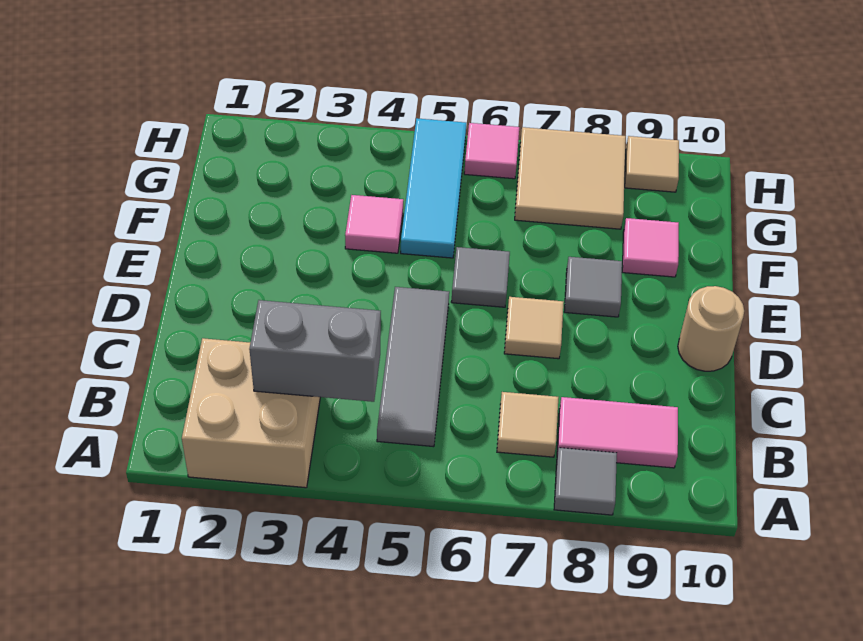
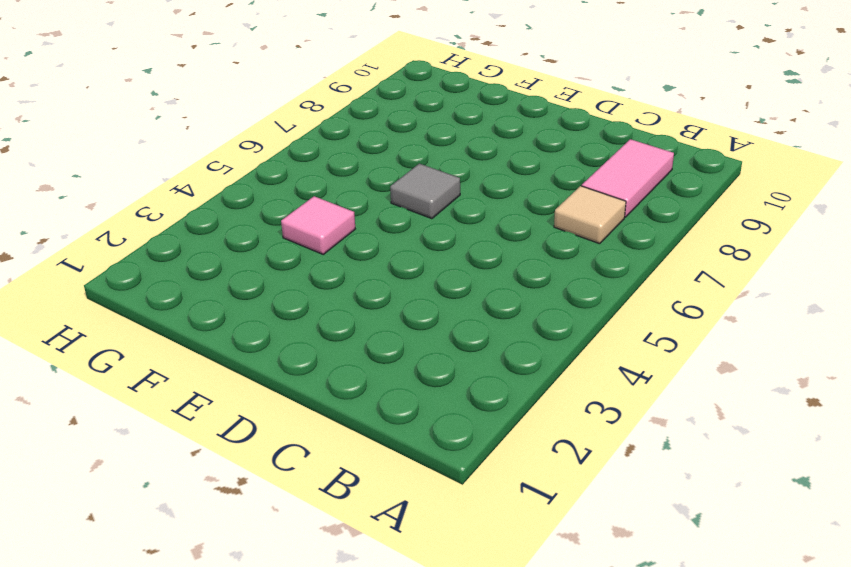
none -> tan 2x2 brick [182,338,320,488]
none -> grey 1x1 tile [554,448,617,515]
none -> grey 1x3 tile [377,287,449,447]

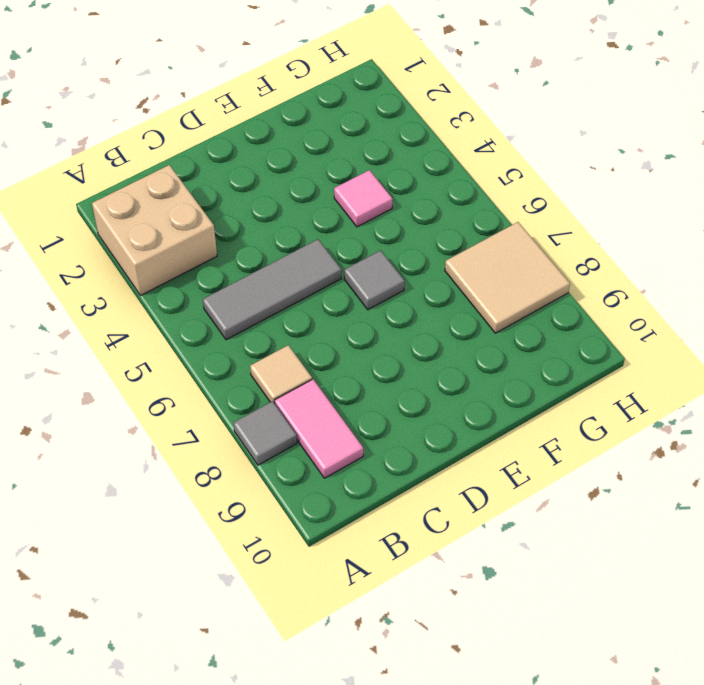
none -> tan 1x1 tile [504,297,563,359]
none -> tan 1x1 round brick [678,286,744,371]
none -> grey 1x1 tile [565,257,622,317]

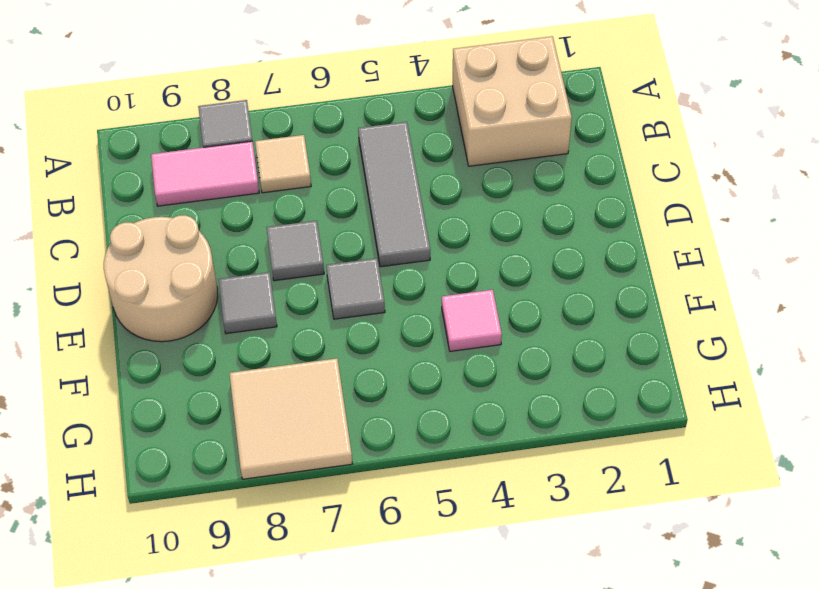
grey 1x1 tile [267,221,324,281] -> tan 1x1 tile [504,297,563,359]
tan 2x2 round brick [104,215,218,342] -> tan 1x1 round brick [678,286,744,371]
none -> cyan 1x3 tile [401,118,466,258]
none -> pink 1x1 tile [622,218,679,277]
none -> pink 1x1 tile [464,123,519,179]

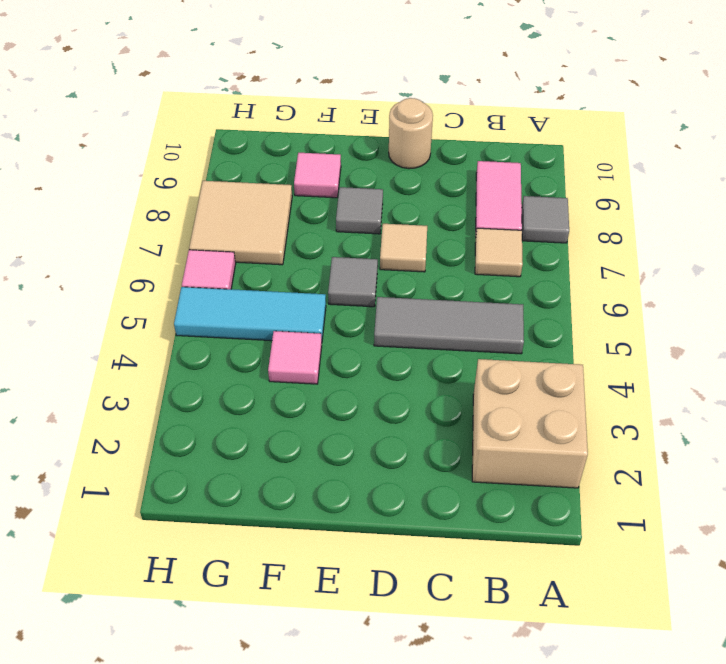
none -> tan 1x1 tile [625,136,679,192]
none -> grey 1x2 brick [249,300,381,402]

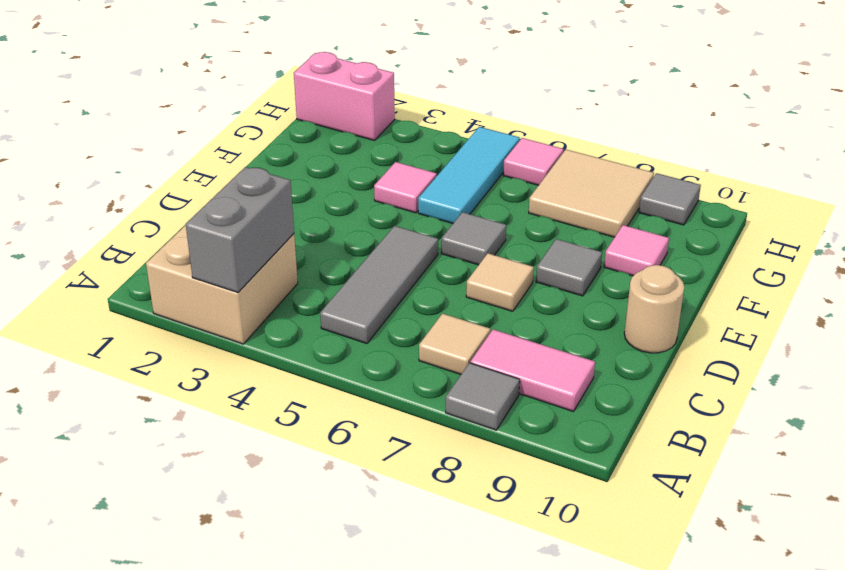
grey 1x2 brick [186,167,294,292] -> grey 1x2 brick turned to [249,300,381,402]
pink 1x2 brick [294,52,395,140] -> none
grey 1x1 tile [639,173,701,225] -> tan 1x1 tile [625,136,679,192]

